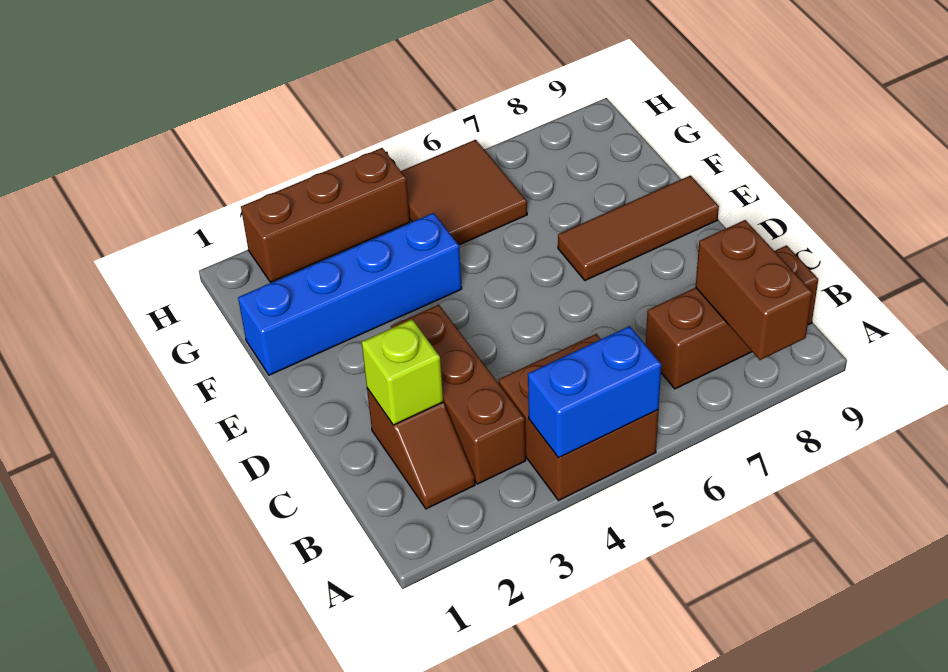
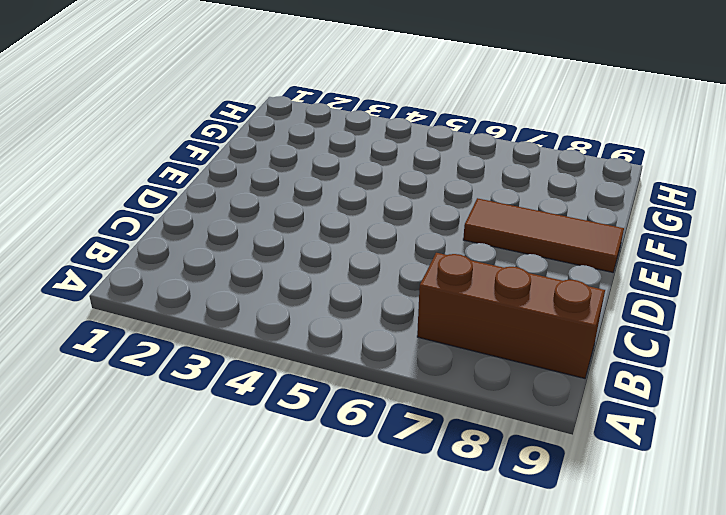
none -> brown 2x2 brick [499,334,659,501]
none -> brown 1x2 slope [367,388,475,509]

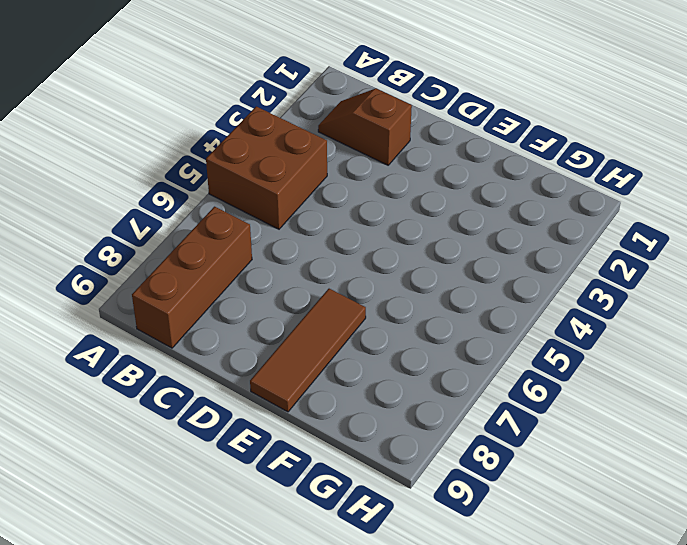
none -> brown 1x3 brick [391,305,526,484]
none -> blue 1x4 brick [238,213,462,375]

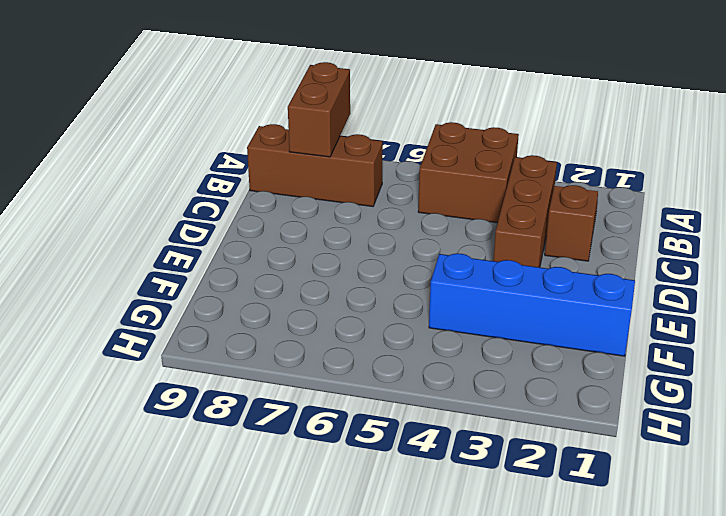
none -> brown 1x3 tile [558,176,719,280]
none -> brown 2x2 tile [401,140,527,245]

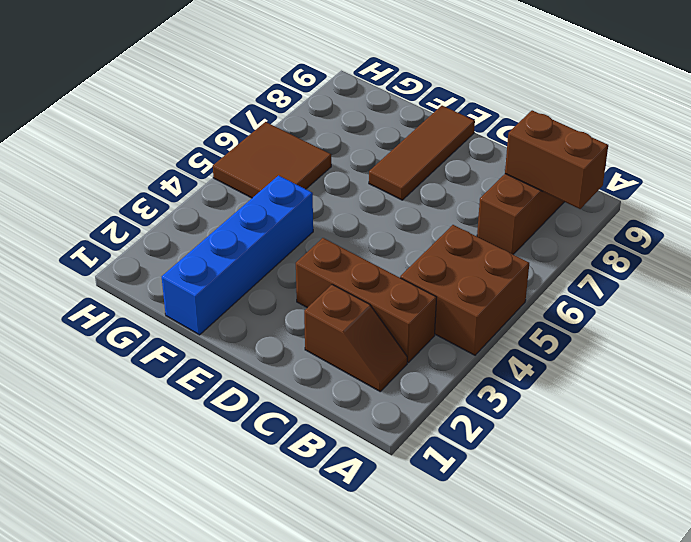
none -> brown 1x3 brick [241,148,410,282]
none -> blue 1x2 brick [528,326,661,458]

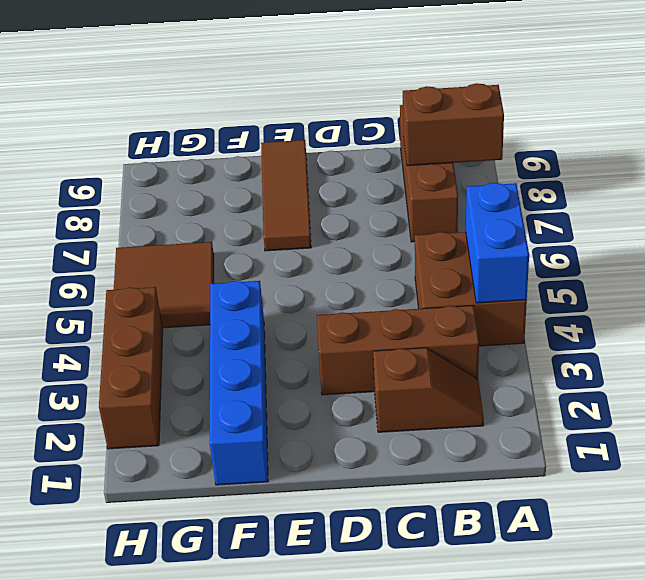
none -> lime 1x1 brick [362,319,443,425]

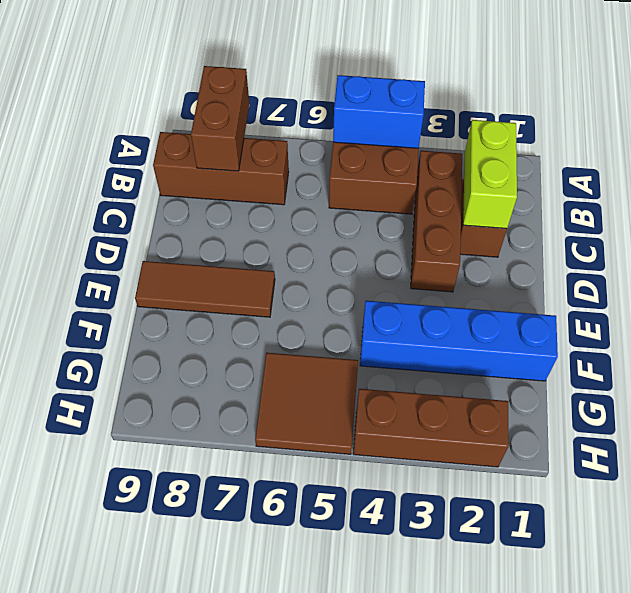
lime 1x2 brick [463,120,517,229] -> lime 1x1 brick [362,319,443,425]

